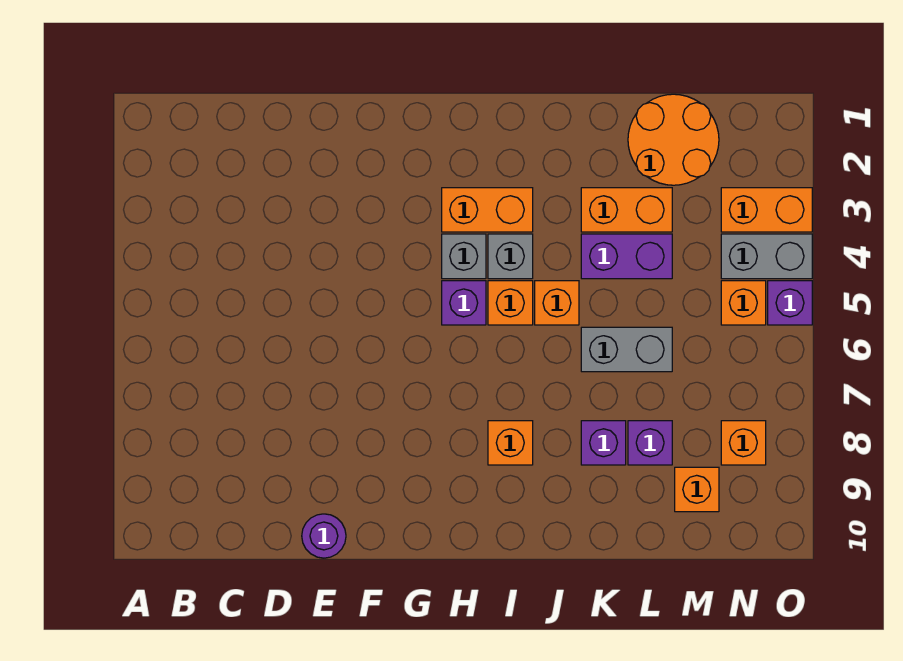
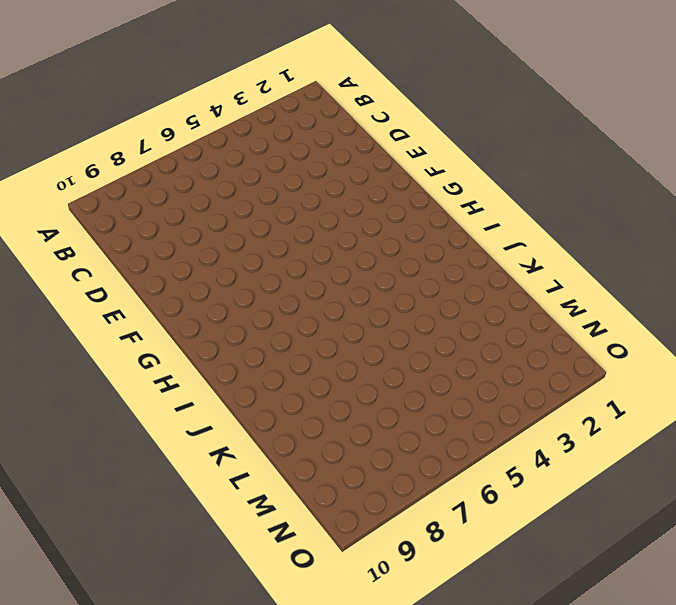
none -> purple 1x1 round brick [302,514,346,558]
none -> orange 1x2 brick [442,188,533,232]
none -> grey 1x1 brick [442,234,486,279]

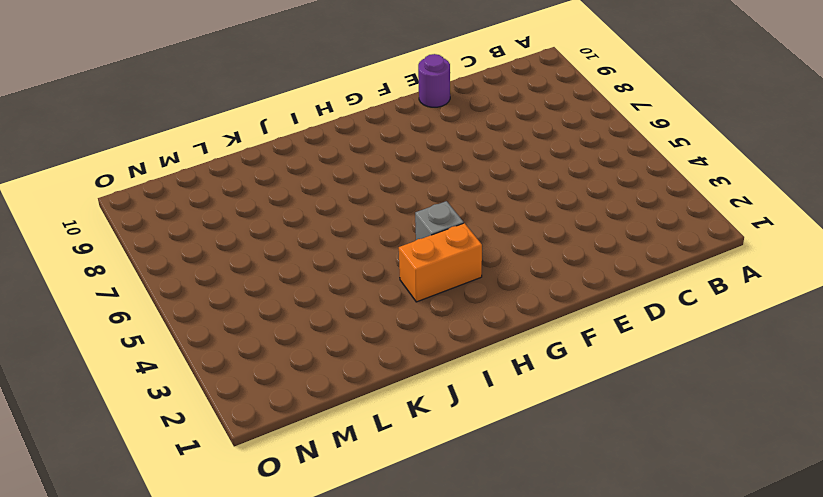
none -> purple 1x1 brick [442,281,486,325]
none -> grey 1x1 brick [488,234,533,279]
none -> orange 1x1 brick [488,281,533,325]

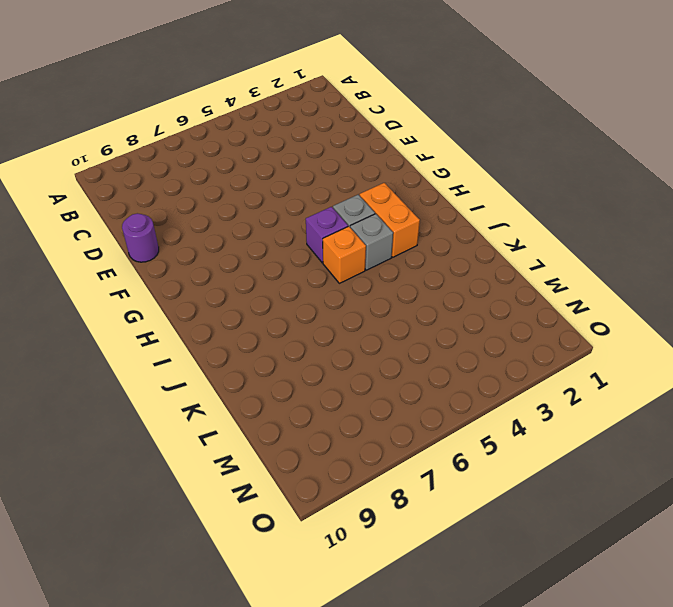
none -> orange 1x1 brick [488,421,533,465]
none -> orange 1x1 brick [535,281,579,325]
none -> orange 1x2 brick [581,188,672,232]

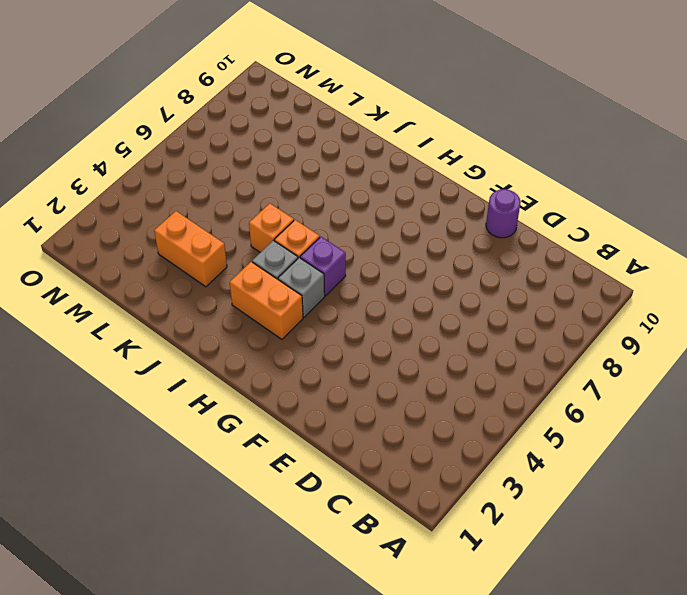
none -> orange 1x1 brick [488,421,533,465]
none -> purple 1x2 brick [581,234,672,279]
none -> grey 1x2 brick [581,327,672,372]

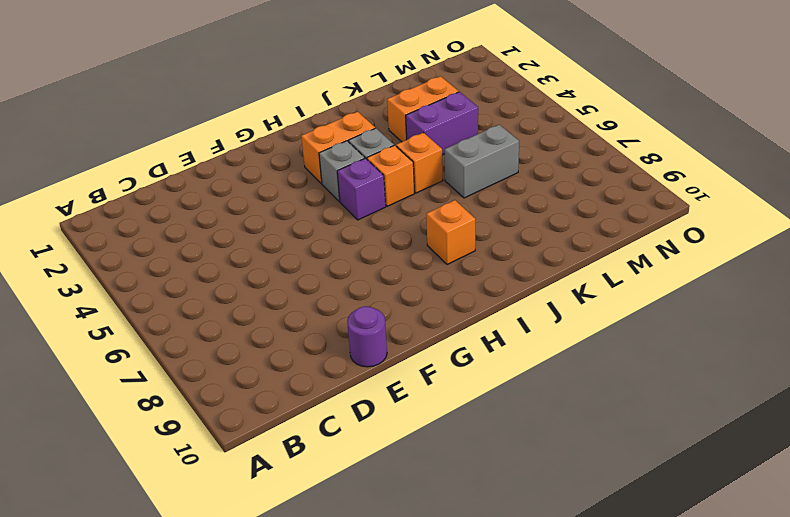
none -> purple 1x1 brick [581,421,626,465]
none -> orange 2x2 round brick [628,94,719,185]
none -> purple 1x1 brick [628,421,672,465]

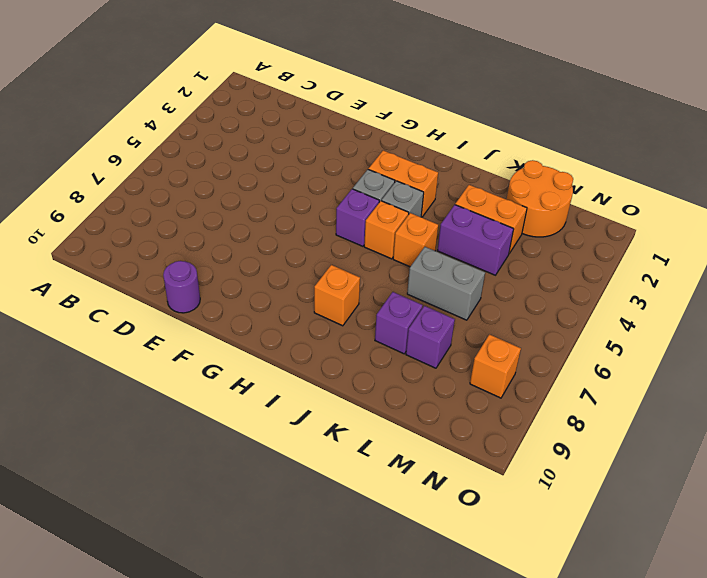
none -> orange 1x1 brick [675,467,719,512]
none -> orange 1x2 brick [721,188,812,232]
none -> grey 1x2 brick [721,234,812,279]

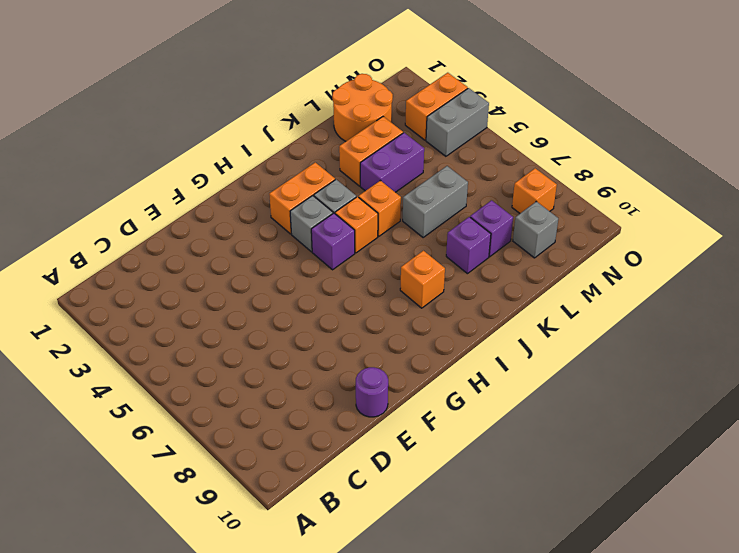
grey 1x1 brick [513,202,558,258] -> orange 1x1 brick [675,467,719,512]
none -> orange 1x1 brick [721,281,766,325]
none -> purple 1x1 brick [768,281,812,325]

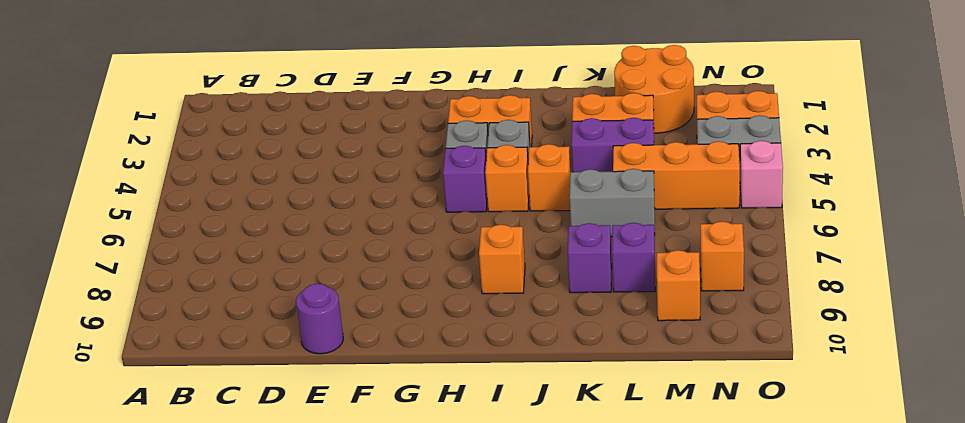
orange 1x3 brick [613,141,740,209] -> orange 1x1 brick [721,281,766,325]
pink 1x1 brick [740,141,783,208] -> purple 1x1 brick [768,281,812,325]

